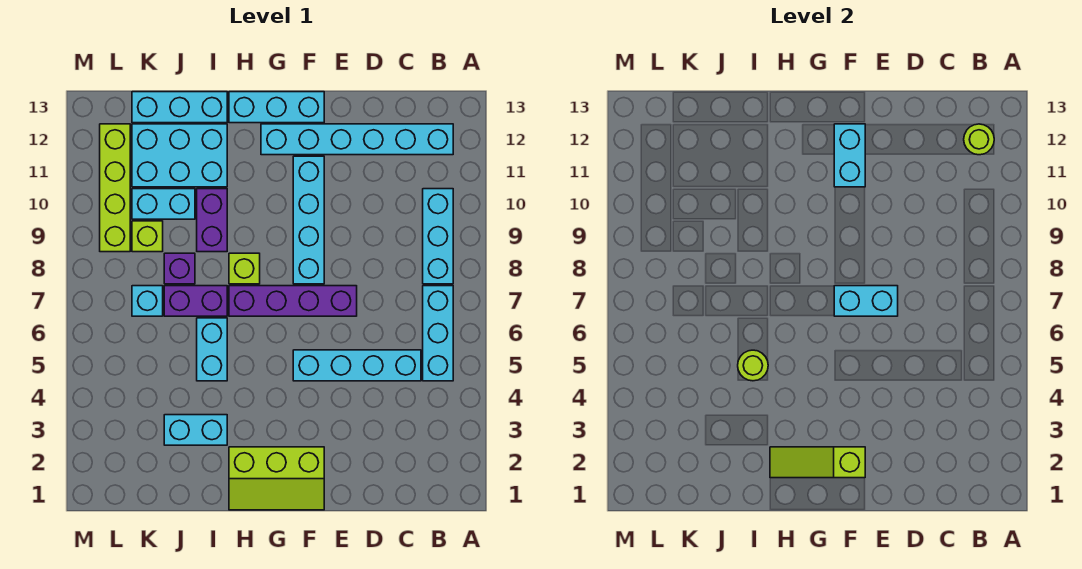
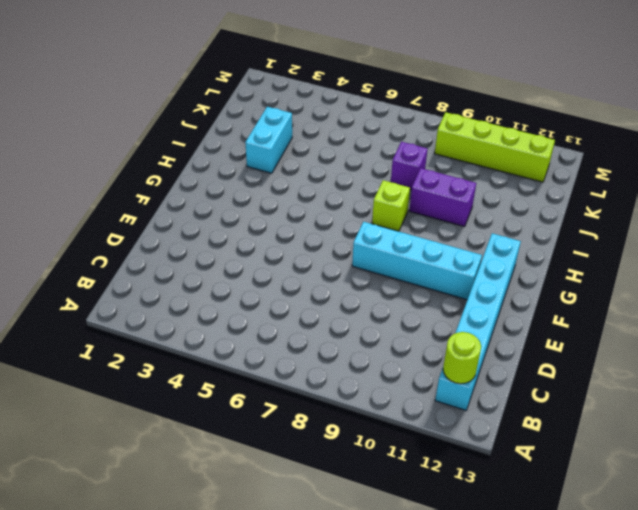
none -> cyan 1x3 brick [423,286,453,381]
none -> cyan 1x3 brick [423,189,453,284]
none -> cyan 1x4 brick [293,350,421,381]

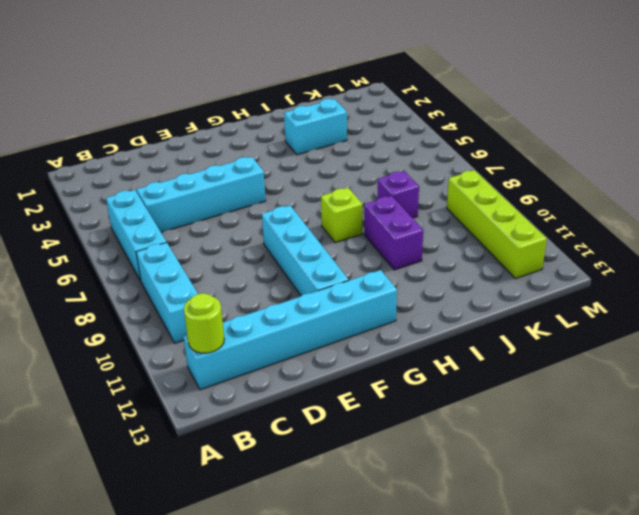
none -> purple 1x4 brick [229,286,357,316]
none -> lime 2x3 slope [229,447,324,510]
none -> cyan 1x3 brick [229,92,324,123]

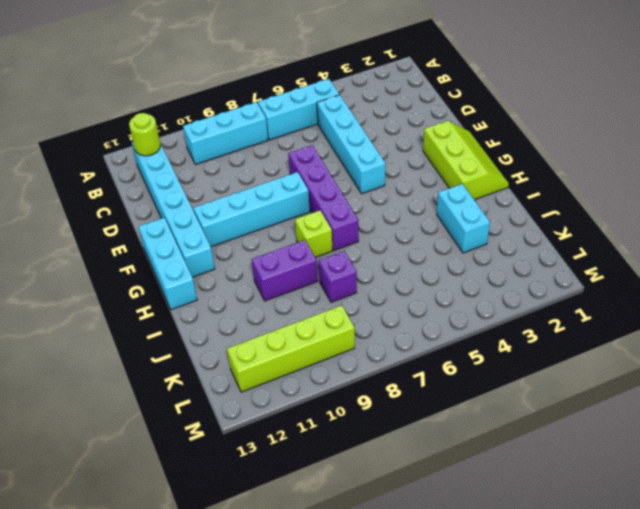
none -> cyan 1x2 brick [197,318,227,381]
none -> purple 1x2 brick [164,286,227,316]
none -> cyan 2x3 brick [132,124,227,187]

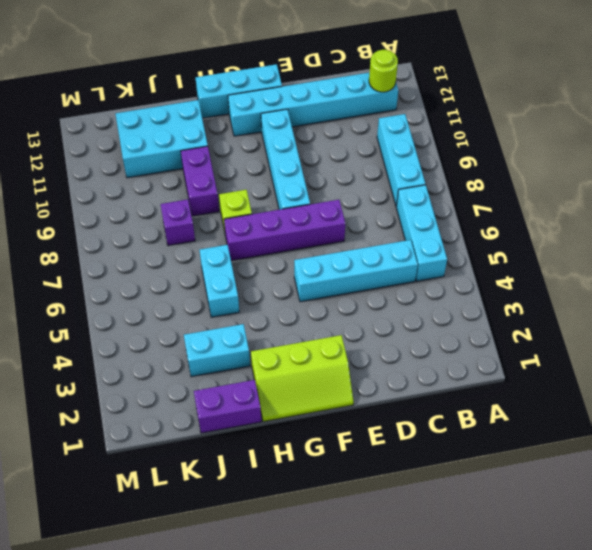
purple 1x2 brick [194,380,261,433] -> purple 1x2 brick moved to [164,286,227,316]
none -> cyan 1x3 brick [132,92,227,123]
none -> cyan 1x2 brick [132,189,195,219]
none -> cyan 1x1 brick [132,286,163,316]

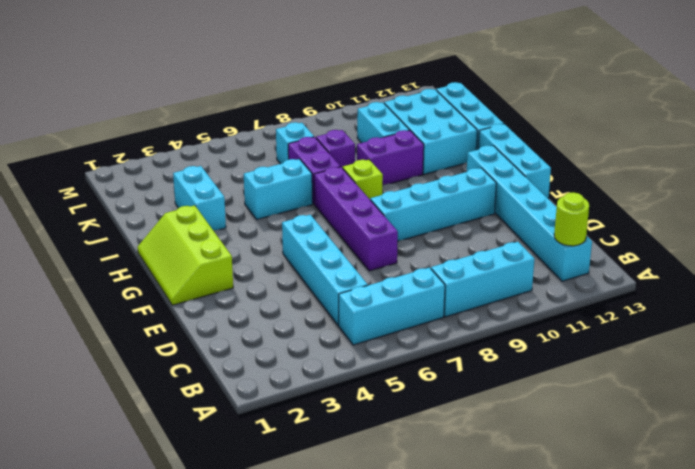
none -> lime 1x1 brick [132,221,163,252]
none -> lime 1x4 brick [100,124,130,252]
none -> cyan 1x2 brick [834,286,898,316]

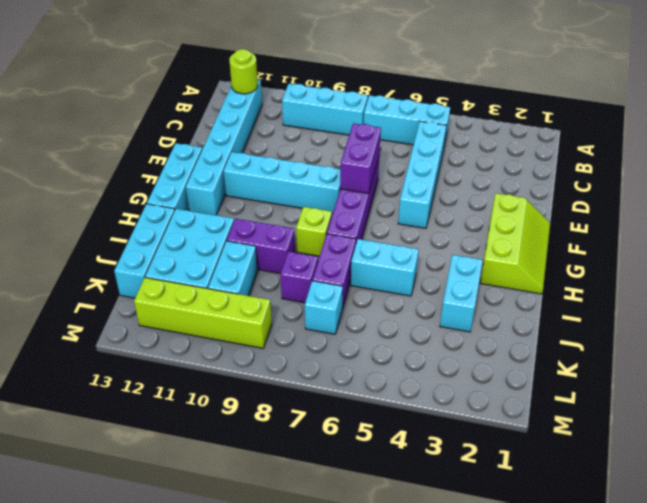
purple 1x2 brick [340,124,381,194] -> cyan 1x2 brick [834,286,898,316]
none -> lime 1x1 brick [132,221,163,252]
none -> lime 1x3 slope [770,447,865,478]
none -> cyan 1x2 brick [834,124,865,187]

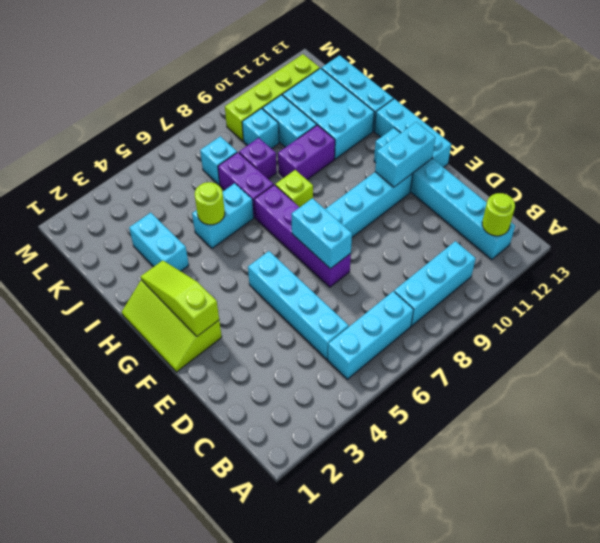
cyan 1x1 brick [242,109,279,149] -> lime 1x1 brick [132,221,163,252]

